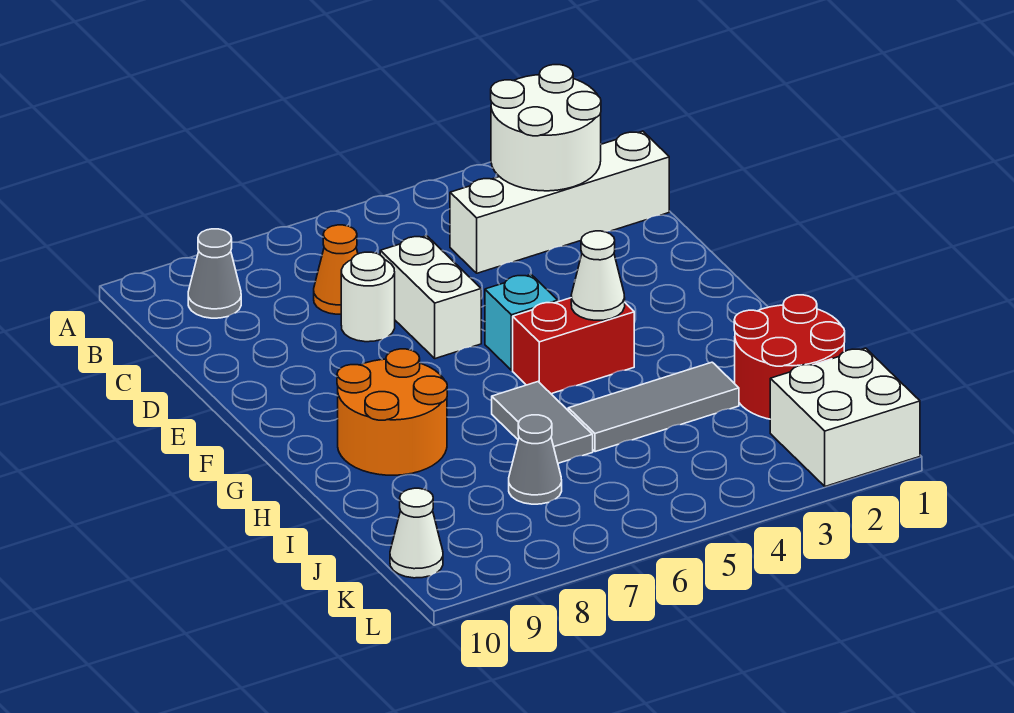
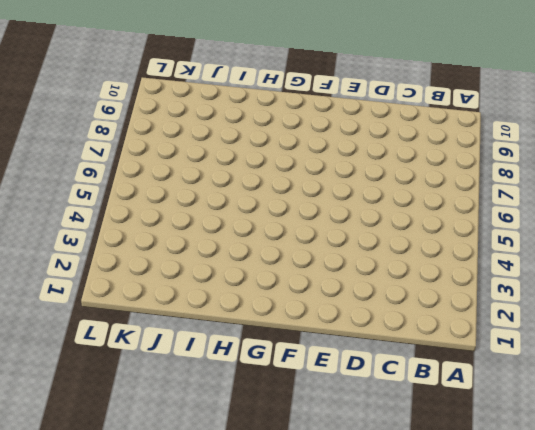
none -> grey 1x1 cone [188,229,241,318]
none -> white 1x4 brick [450,131,669,273]
none -> orange 1x1 cone [314,225,358,314]

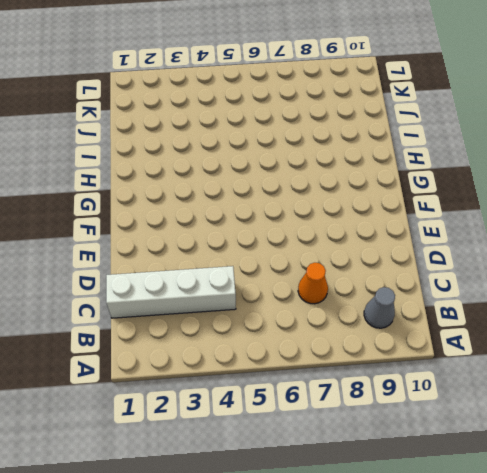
none -> white 1x2 brick [380,236,481,359]
none -> white 1x1 round brick [341,252,395,342]
none -> cyan 1x1 brick [485,275,558,370]

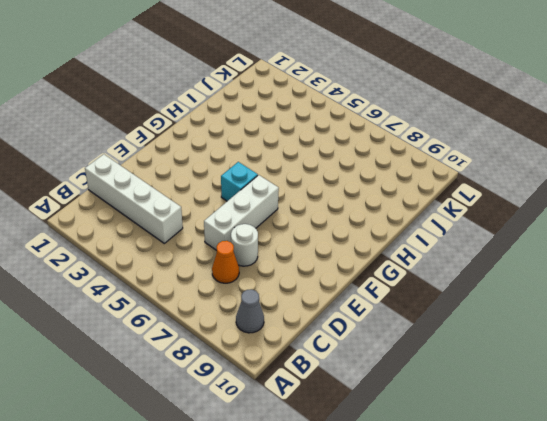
white 1x3 brick [204,175,279,250] -> white 1x2 brick [380,236,481,359]
none -> red 1x2 brick [513,298,634,394]
none -> orange 2x2 round brick [337,349,447,475]
none -> grey 1x2 tile [492,382,593,463]

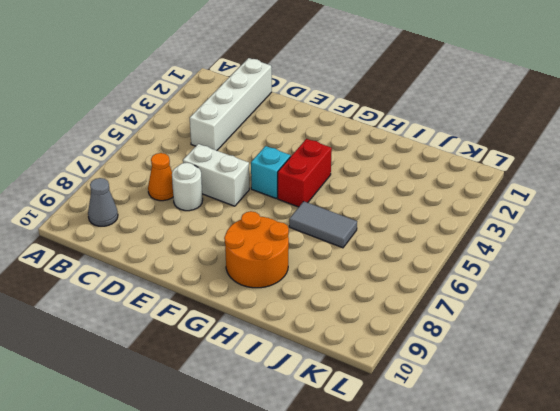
none -> red 2x2 round brick [734,295,845,419]
none -> grey 1x3 tile [568,362,739,452]
none -> grey 1x1 cone [509,415,562,504]

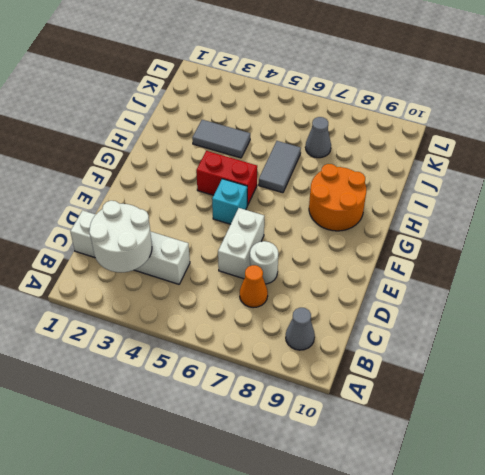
grey 1x2 tile [192,120,250,158] -> grey 1x3 tile [568,362,739,452]
none -> red 2x2 round brick [734,295,845,419]
none -> white 2x2 brick [770,348,920,486]
none -> white 1x1 cone [390,488,443,578]

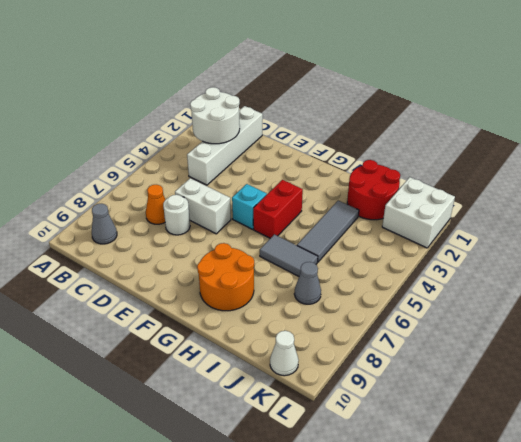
none -> white 1x1 cone [571,231,625,320]

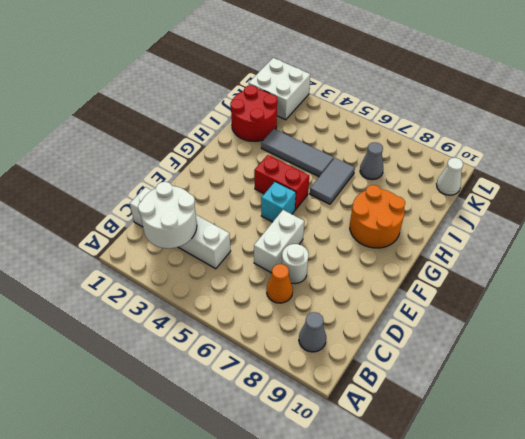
none -> white 1x1 cone [571,231,625,320]

